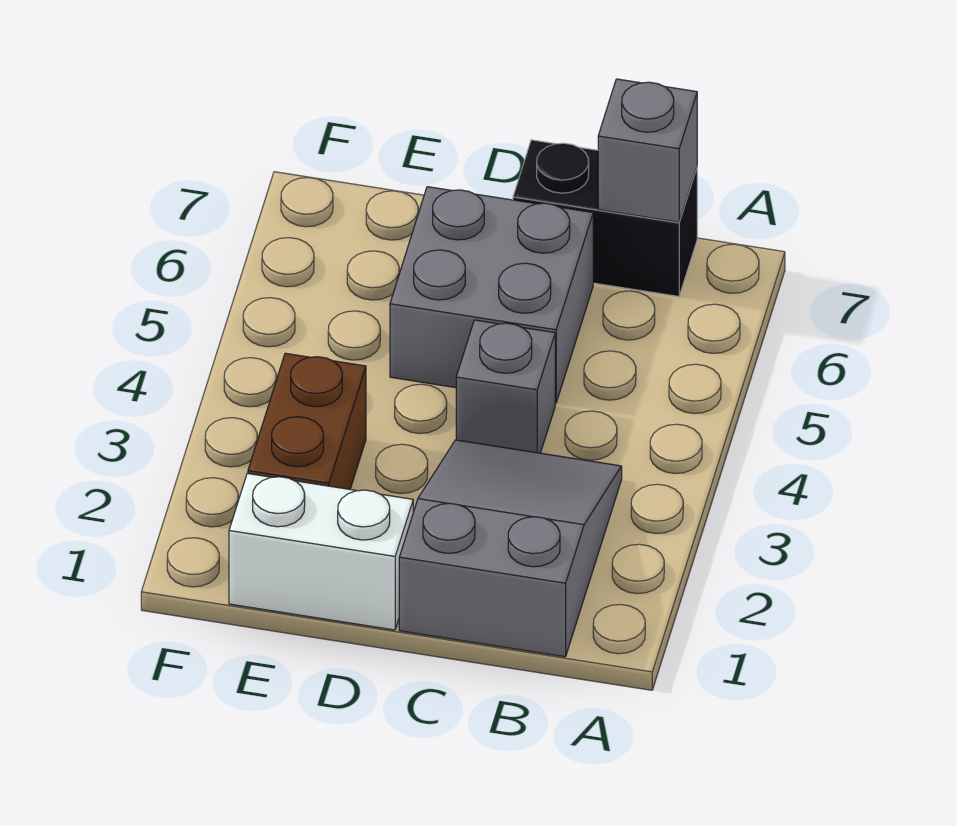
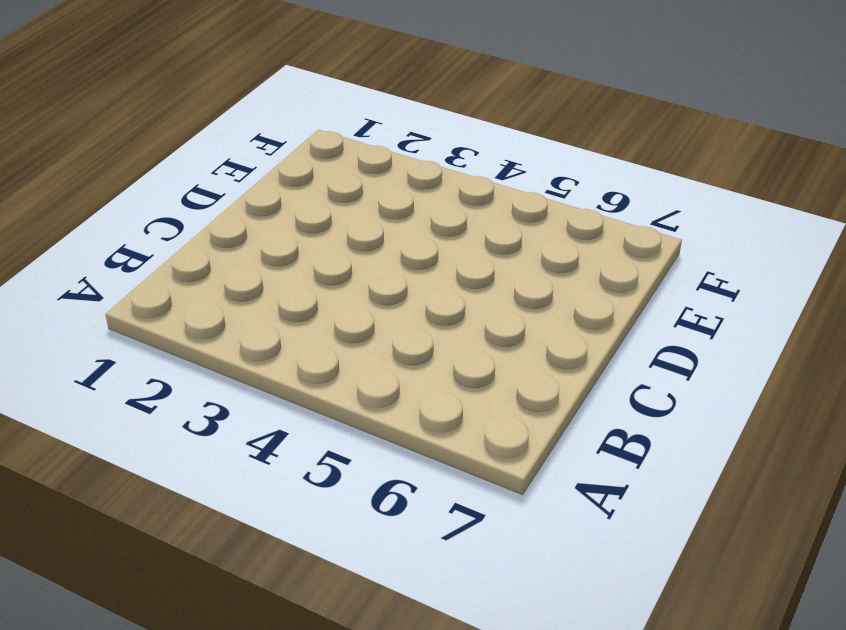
none -> grey 2x3 slope [399,440,622,657]
none -> black 1x2 brick [513,140,697,296]

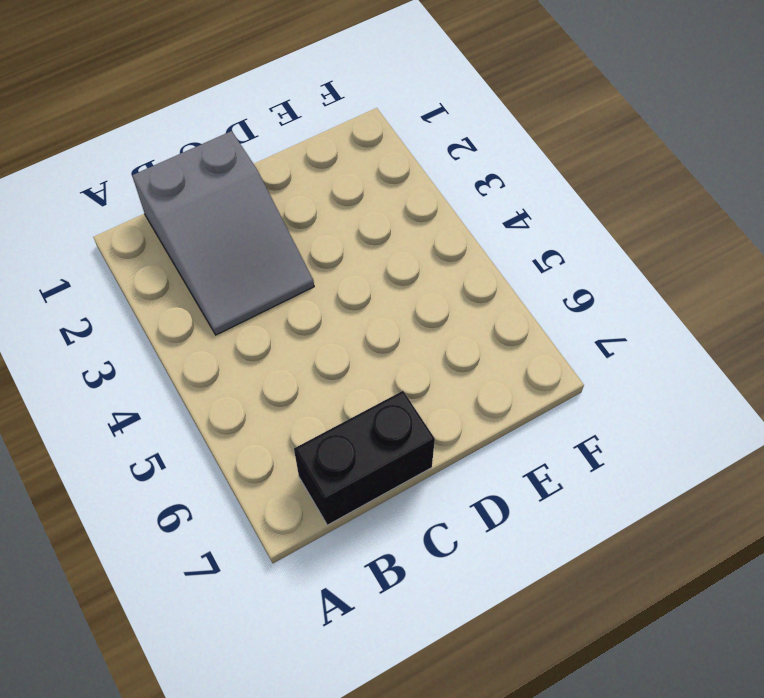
none -> grey 1x1 brick [456,320,555,453]
none -> grey 2x2 brick [390,187,593,403]

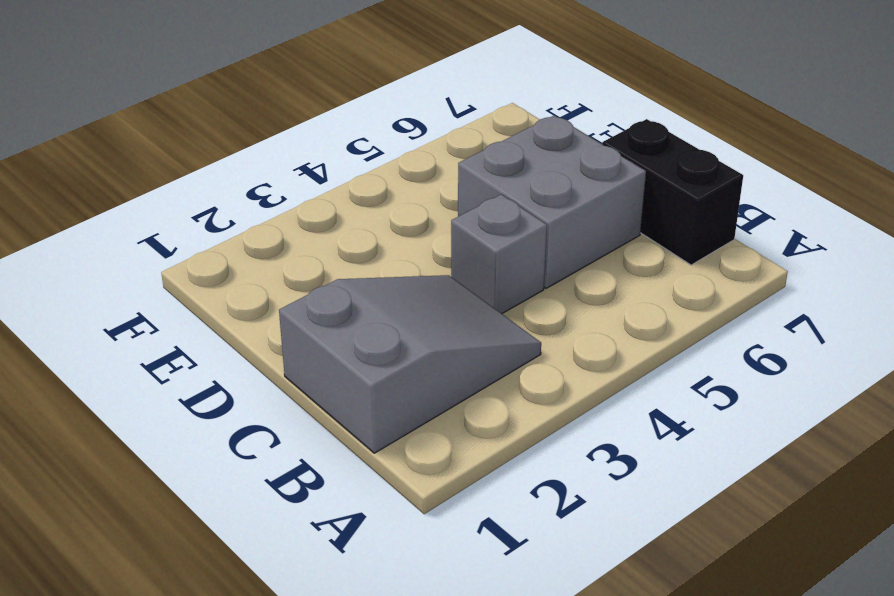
none -> white 1x2 brick [229,473,413,630]
none -> brown 1x2 brick [248,353,366,489]

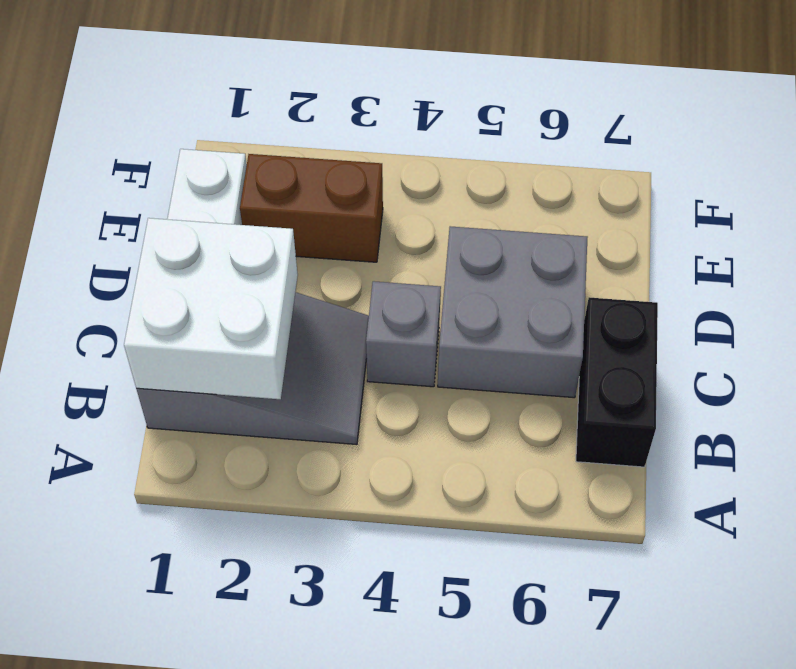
white 2x2 brick [124,218,298,399] -> none
none -> grey 1x1 brick [598,79,697,222]

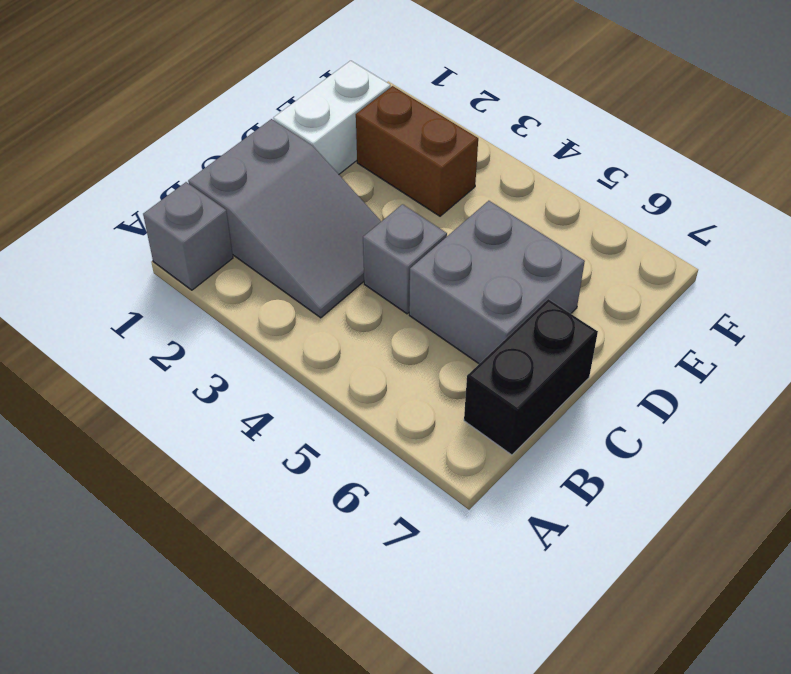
grey 1x1 brick [143,182,233,290] -> grey 1x1 brick moved to [598,79,697,222]

